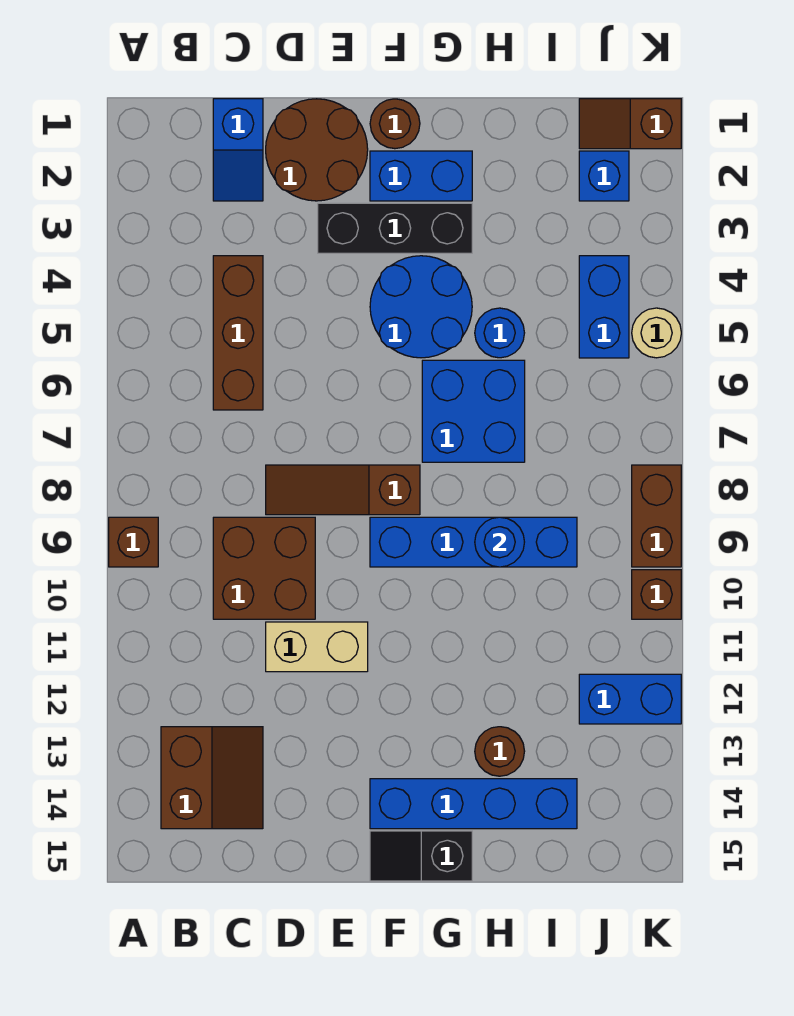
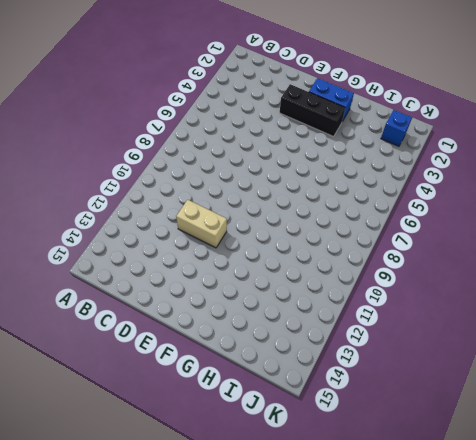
none -> brown 1x1 brick [109,517,158,567]
none -> brown 2x2 slope [161,727,263,829]
none -> blue 1x2 slope [213,99,263,201]

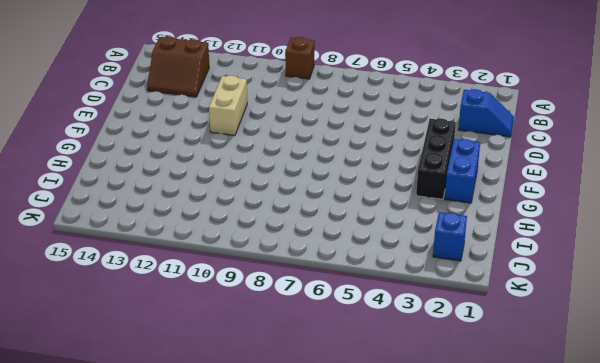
blue 1x2 slope [458,89,514,137] -> blue 1x2 slope turned to [213,99,263,201]
none -> brown 1x3 brick [213,256,263,410]
none -> brown 2x2 brick [213,517,315,619]
none -> brown 2x2 round brick [266,99,368,201]

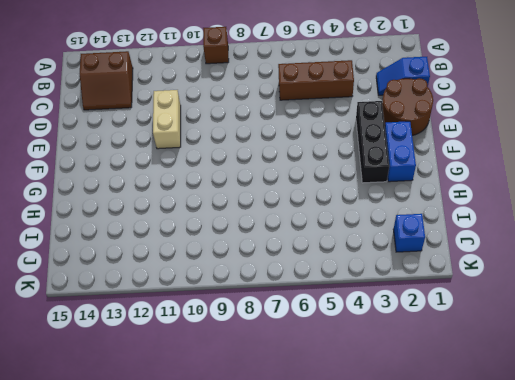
none -> brown 2x2 brick [213,517,315,619]
none -> brown 1x3 slope [266,465,420,515]
none -> brown 1x1 round brick [370,99,420,149]

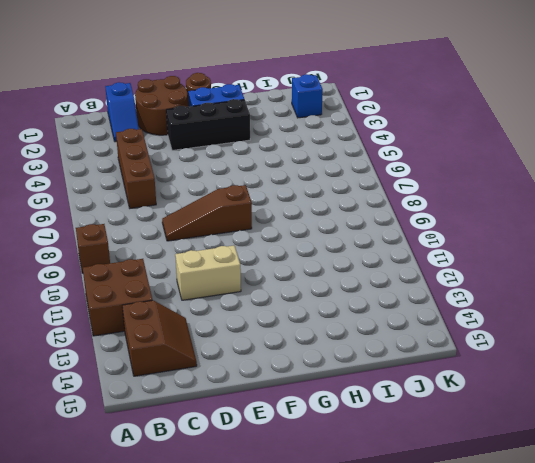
brown 2x2 brick [83,259,152,336] -> brown 2x2 brick moved to [213,517,315,619]
none -> blue 2x2 round brick [370,256,472,358]
none -> blue 1x4 brick [370,517,577,567]
none -> blue 1x4 brick [370,779,577,829]

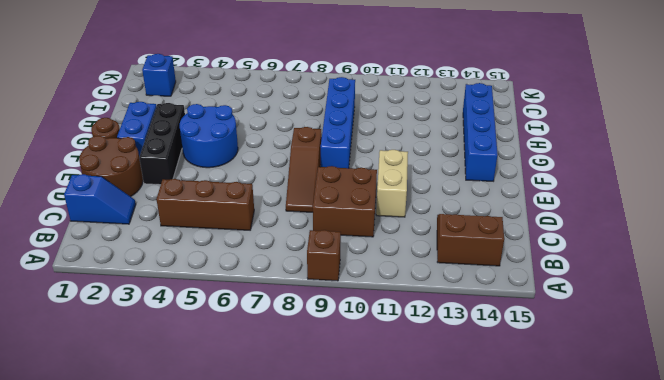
none -> black 1x2 slope [370,831,472,881]
none -> blue 2x2 brick [422,360,525,462]
none -> blue 1x1 round brick [475,308,524,358]

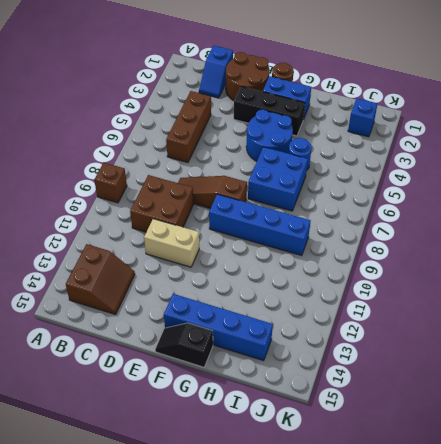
none -> brown 1x1 round brick [475,727,525,776]
none -> brown 1x2 slope [579,99,681,149]
none -> blue 1x2 brick [579,256,629,358]

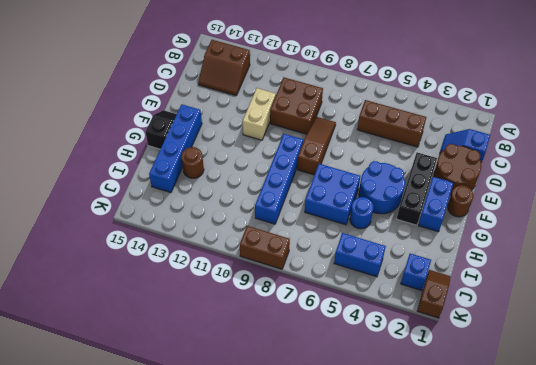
none -> brown 1x1 brick [109,517,158,567]
none -> blue 1x2 brick [579,674,681,724]
none -> tan 1x1 round brick [632,308,681,358]

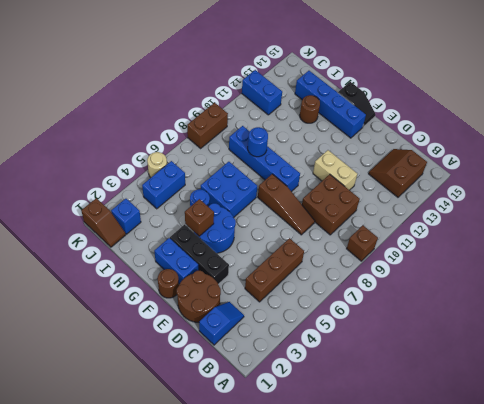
brown 1x1 brick [185,199,214,236] -> brown 1x1 brick moved to [632,570,681,619]

